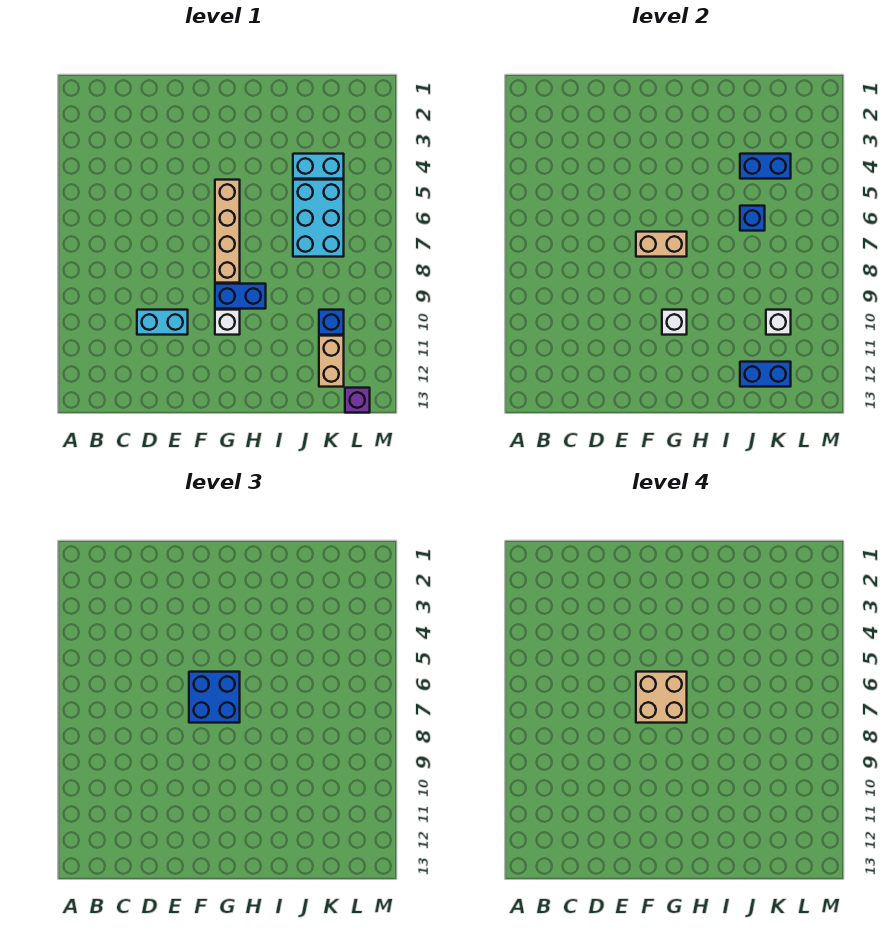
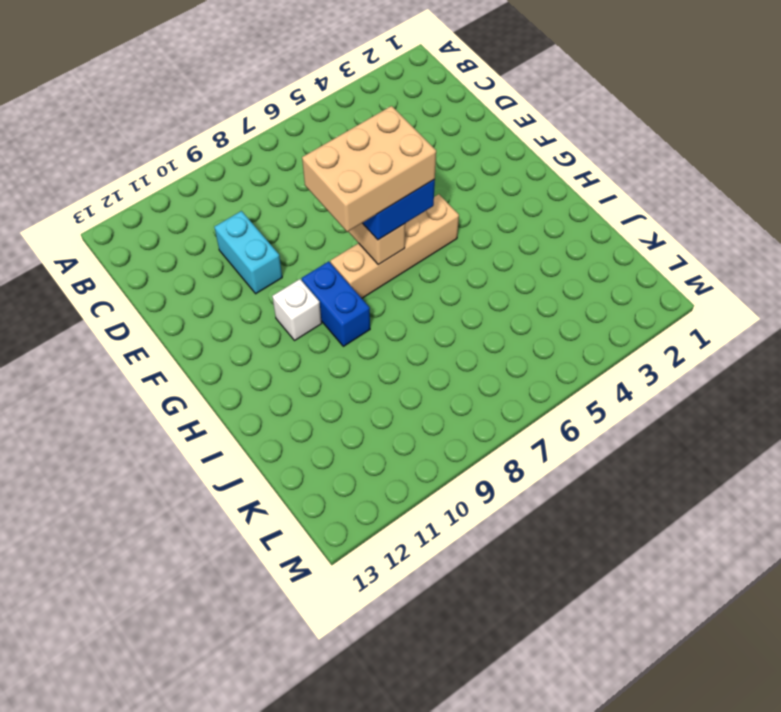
tan 2x3 brick [302,106,436,232] -> tan 2x2 brick [636,672,687,723]
none -> cyan 1x2 brick [293,154,344,179]
none -> cyan 2x3 brick [293,180,344,257]
none -> blue 1x1 brick [319,310,344,335]

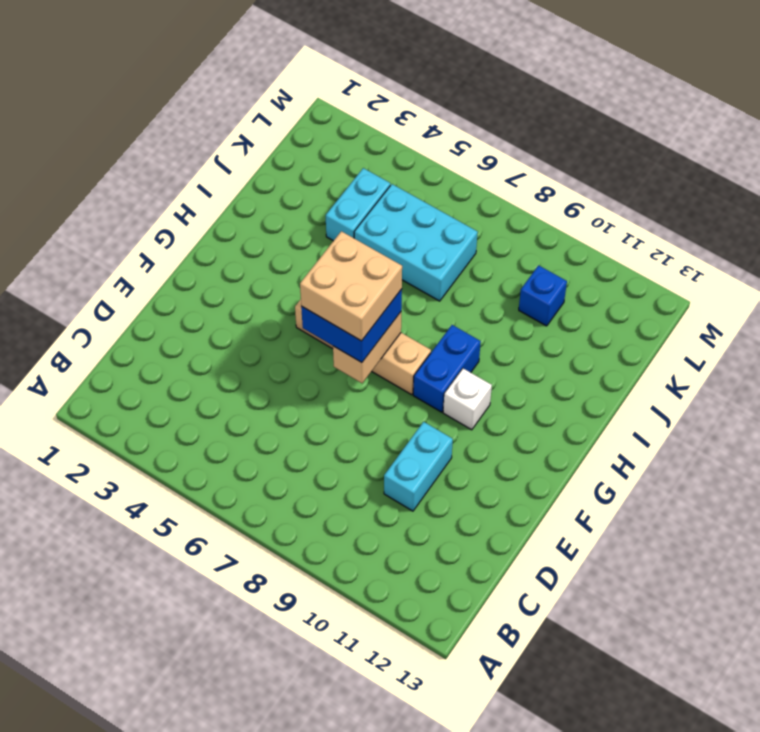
none -> tan 1x2 brick [319,336,344,387]
none -> purple 1x1 brick [345,388,370,413]
none -> white 1x1 brick [662,310,687,335]

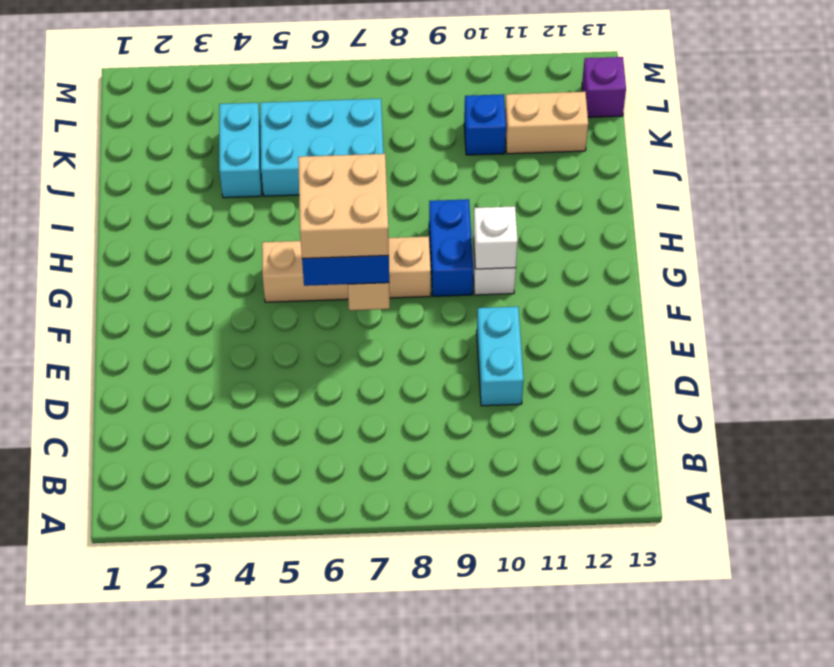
none -> blue 1x2 brick [740,154,791,179]
none -> blue 1x1 brick [740,206,765,231]
none -> blue 1x2 brick [740,362,791,387]

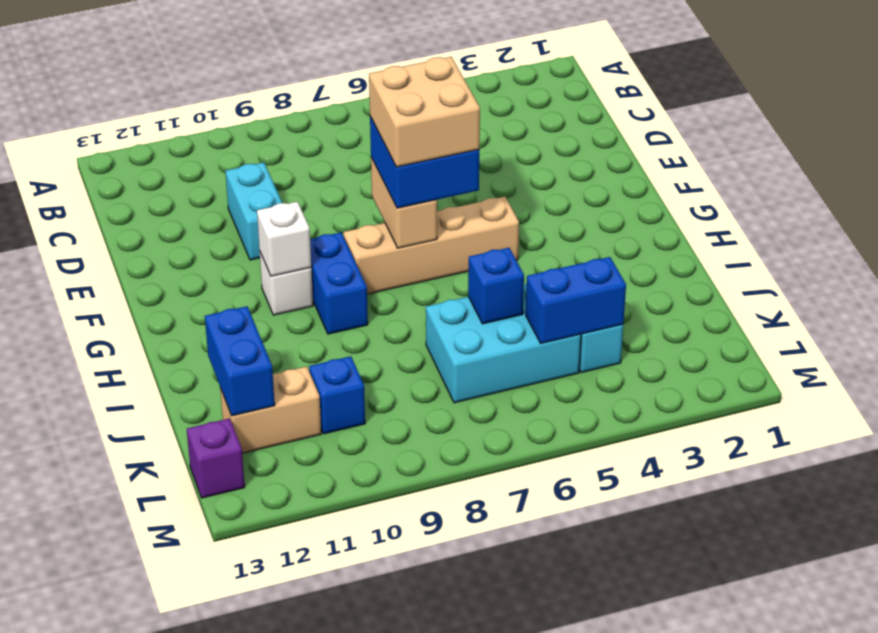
blue 1x2 brick [526,257,626,343] -> blue 1x2 brick turned to [740,154,791,179]
none -> white 1x1 brick [766,310,791,335]

